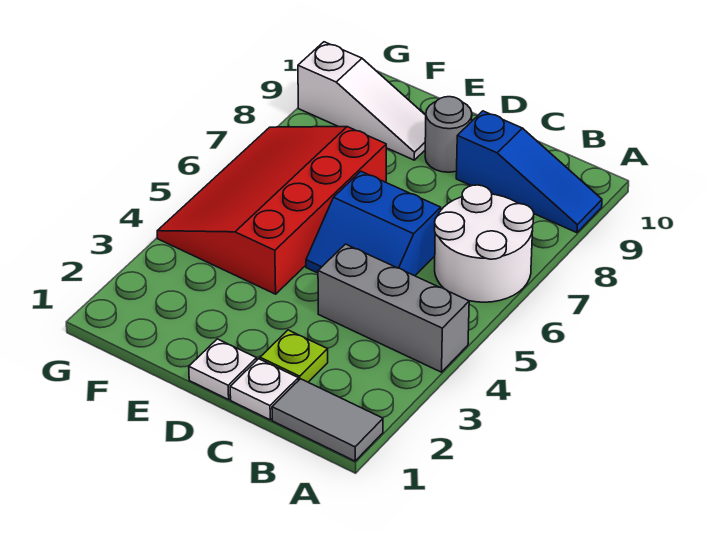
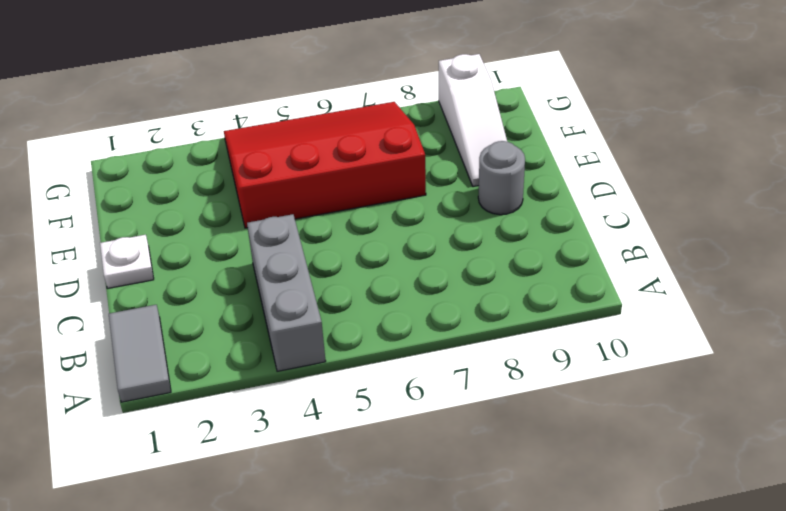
none -> white 2x2 round brick [435,185,534,302]
none -> blue 1x3 slope [456,111,602,233]

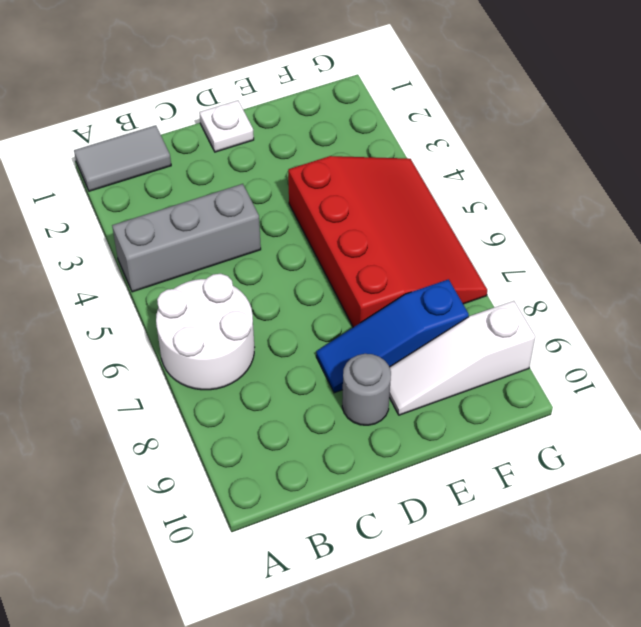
blue 1x3 slope [316,279,469,393] -> blue 1x3 slope moved to [456,111,602,233]
none -> white 1x1 plate [230,359,298,420]
none -> lime 1x1 plate [260,330,328,382]

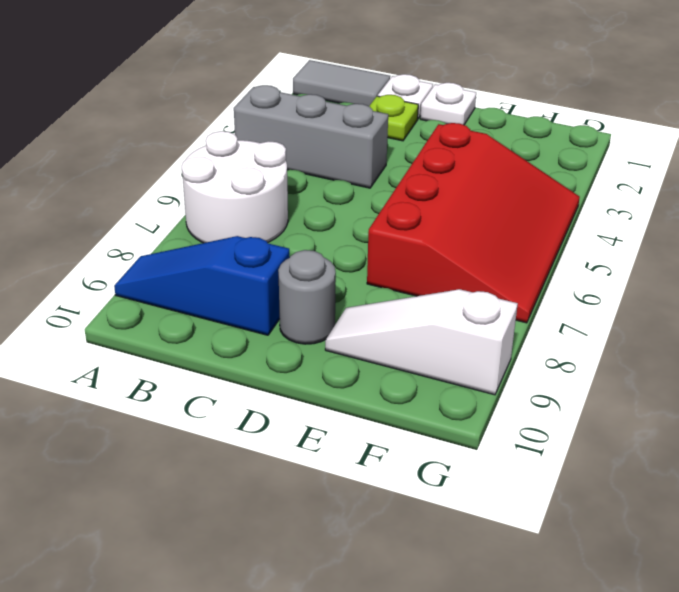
none -> blue 2x2 slope [306,171,441,276]

